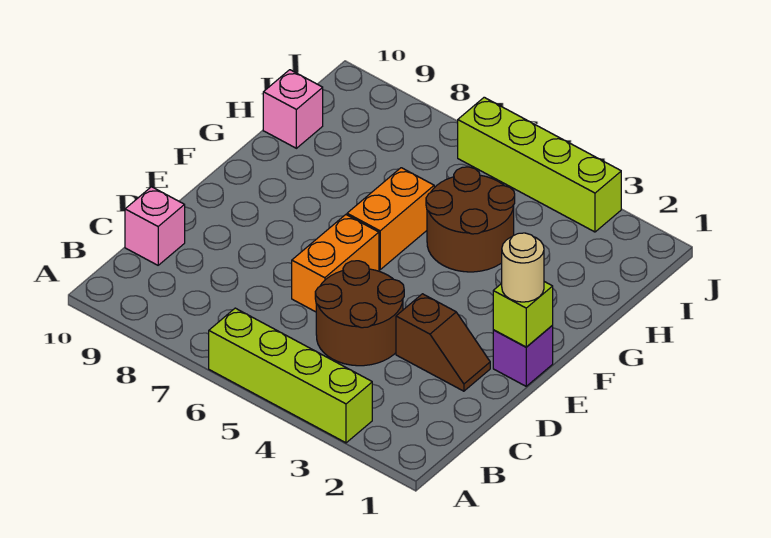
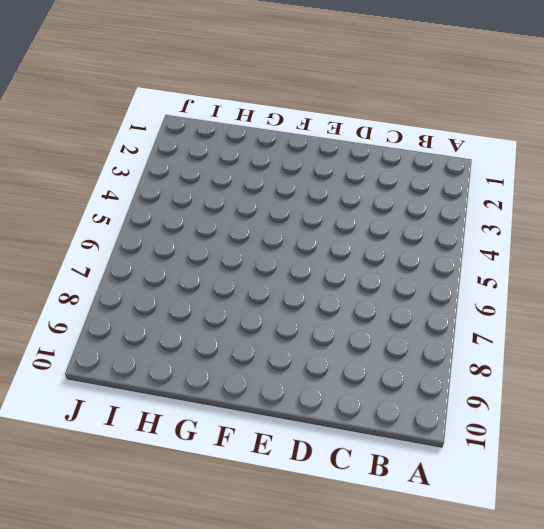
none -> lime 1x4 brick [209,308,372,443]
none -> brown 2x2 round brick [315,261,404,366]
none -> pink 1x1 brick [125,187,185,265]

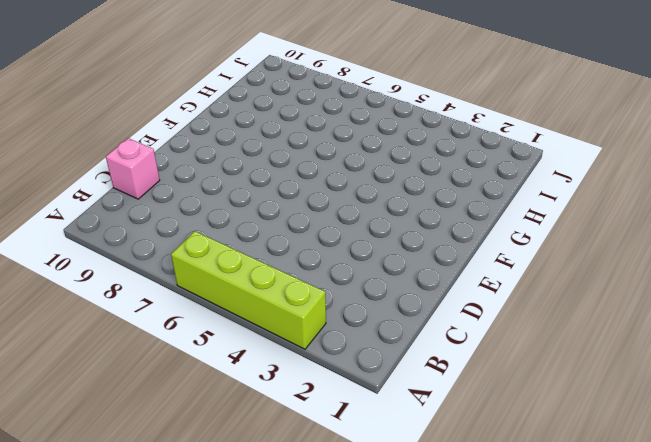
none -> brown 2x2 round brick [315,261,404,366]
none -> brown 1x2 slope [396,294,490,391]
none -> orange 1x2 brick [292,215,379,312]

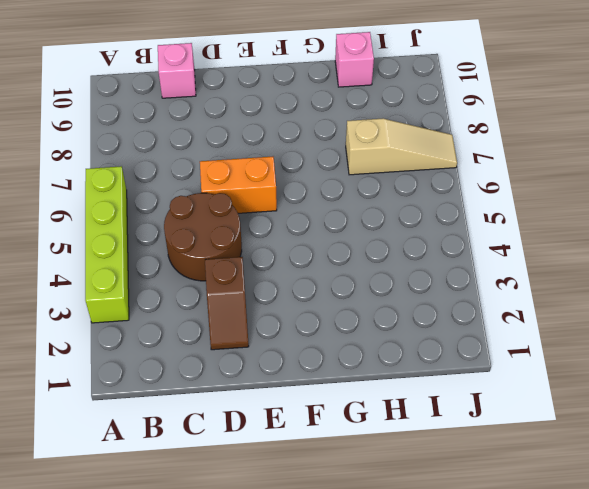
tan 1x3 slope [346,119,457,175] -> none
none -> purple 1x1 brick [493,326,553,386]
none -> orange 1x2 brick [347,168,434,270]
none -> brown 2x2 round brick [426,167,515,272]

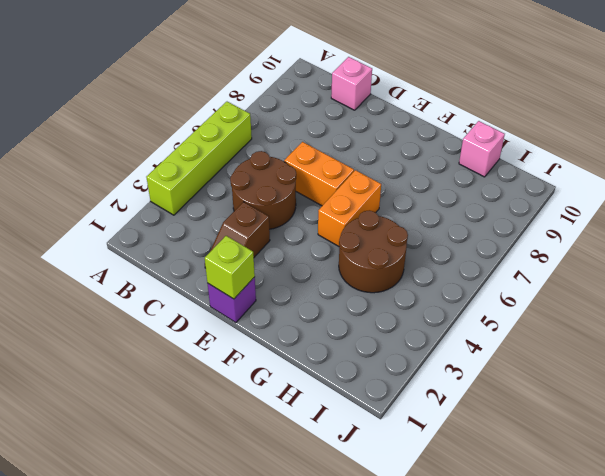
orange 1x2 brick [318,170,381,246] -> orange 1x2 brick turned to [347,168,434,270]
none -> lime 1x4 brick [458,97,621,232]
none -> tan 1x1 round brick [502,233,544,302]

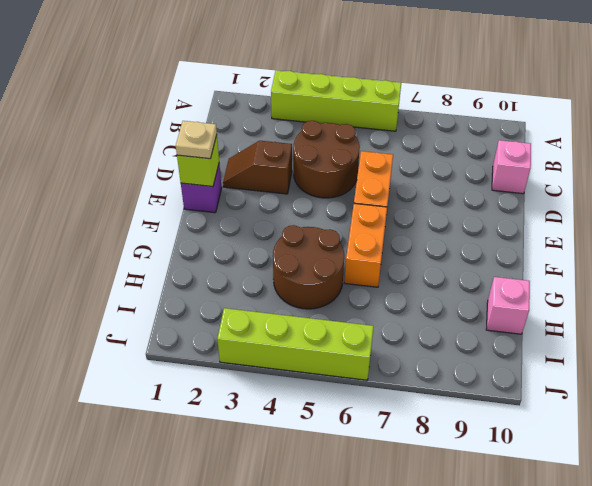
tan 1x1 plate [176,121,217,159] -> tan 1x1 round brick [502,233,544,302]

